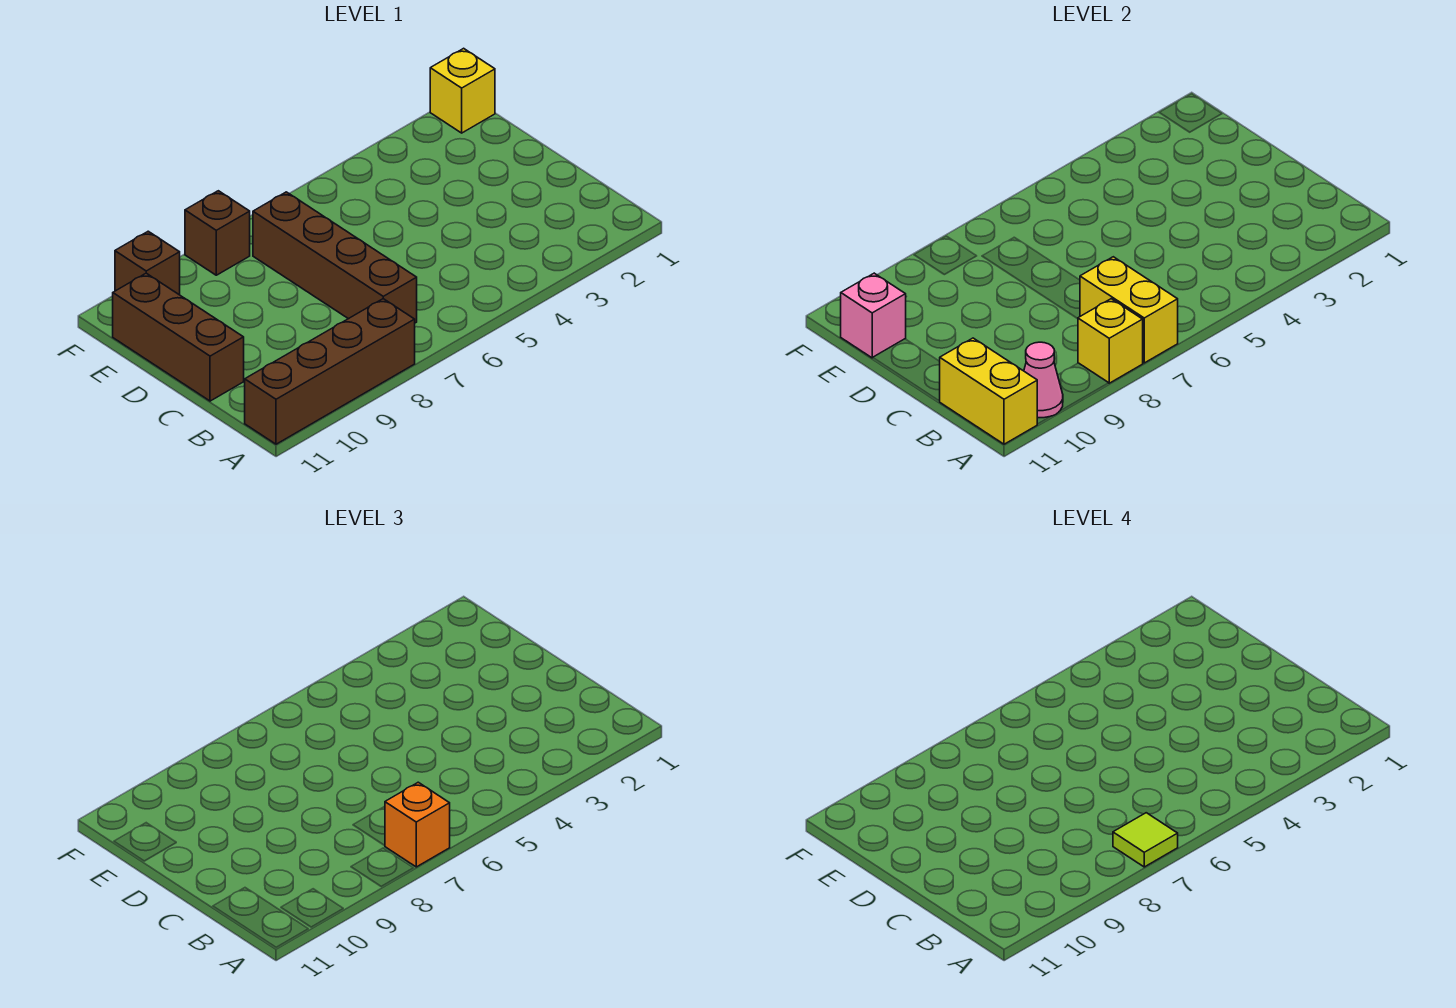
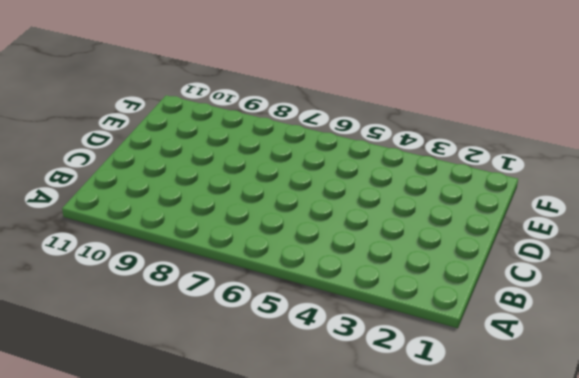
none -> brown 1x4 brick [245,299,415,444]
none -> brown 1x4 brick [253,192,417,323]
none -> brown 1x3 brick [113,273,244,401]

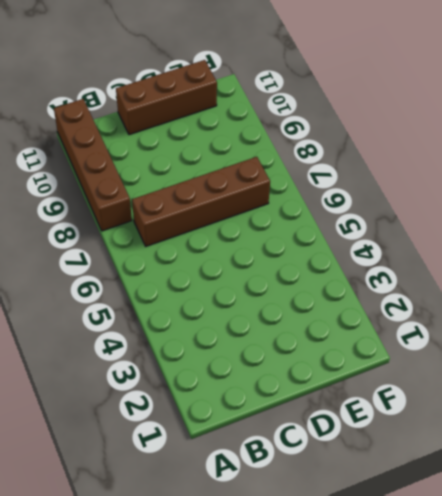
none -> yellow 1x1 brick [430,48,495,133]
none -> brown 1x1 brick [185,191,250,275]
none -> brown 1x1 brick [115,231,180,295]

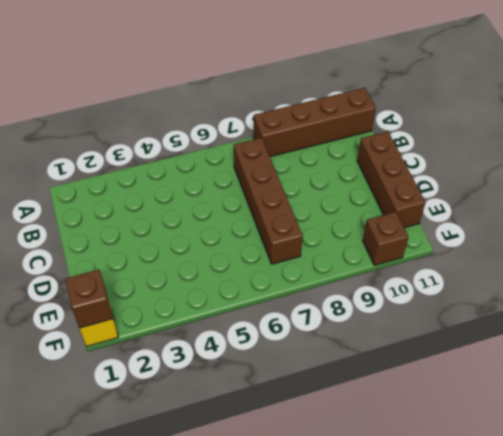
brown 1x1 brick [65,270,113,328] -> brown 1x1 brick moved to [185,191,250,275]
none -> yellow 1x2 brick [1080,257,1178,363]
none -> yellow 1x1 brick [1078,299,1143,383]
none -> pink 1x1 cone [1024,342,1063,418]

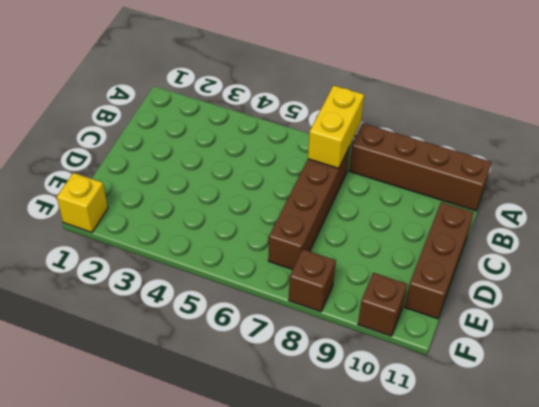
none -> yellow 1x1 brick [1078,299,1143,383]
none -> pink 1x1 cone [1024,342,1063,418]
none -> yellow 1x2 brick [940,338,1037,444]

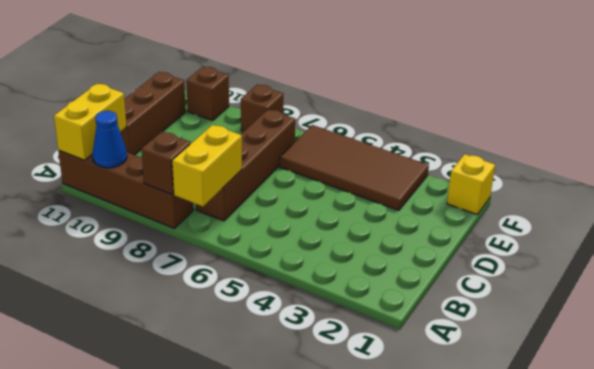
brown 1x1 brick [141,132,191,195] -> yellow 1x1 brick [1078,299,1143,383]
blue 1x1 cone [93,111,127,168] -> pink 1x1 cone [1024,342,1063,418]
brown 2x4 tile [280,125,429,210] -> none
none -> pink 1x1 brick [841,273,906,358]
none -> orange 1x1 brick [385,782,450,867]
none -> lime 1x1 tile [1113,813,1178,867]

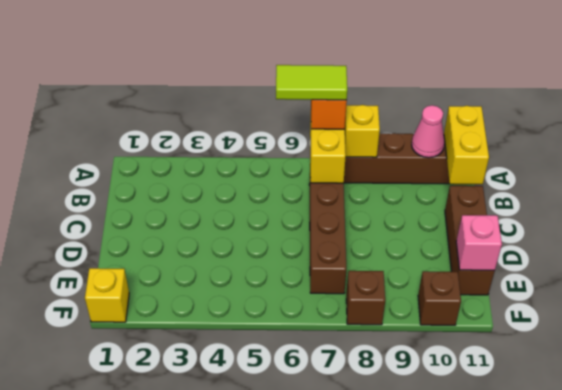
lime 1x2 tile [276,65,347,100] -> lime 1x1 tile [1113,813,1178,867]

